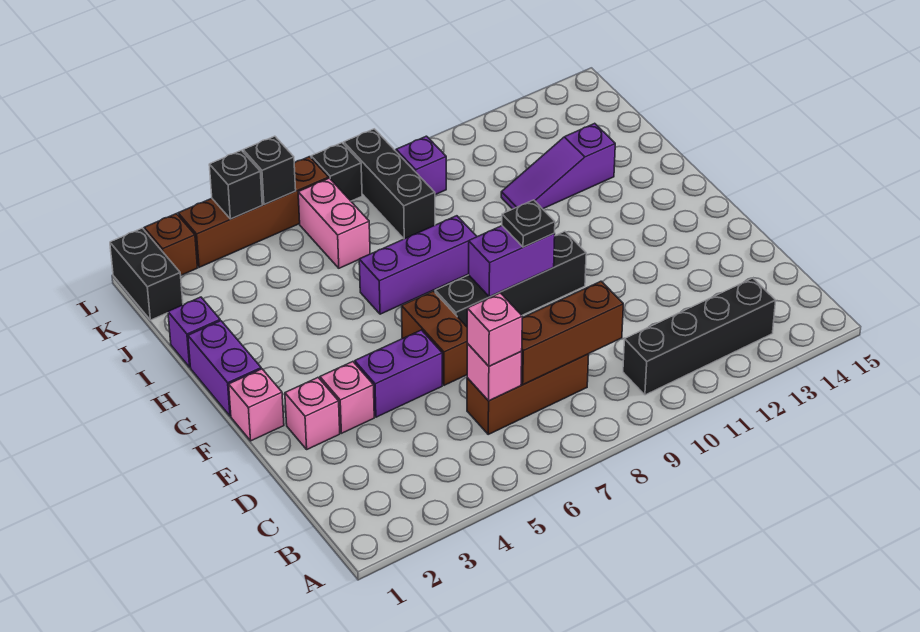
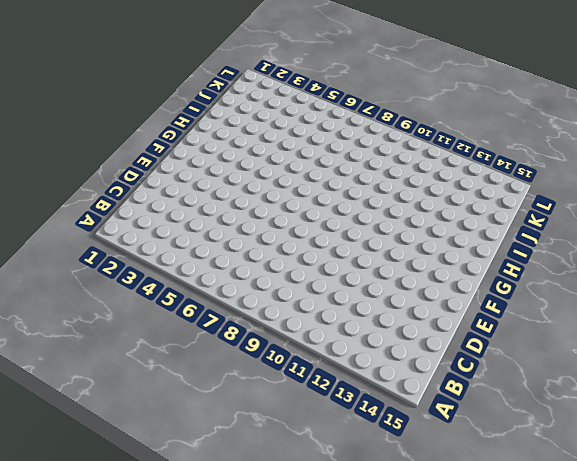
none -> black 1x4 brick [623,278,776,395]
none -> brown 1x3 brick [467,354,589,434]
none -> pink 1x1 brick [285,378,340,449]

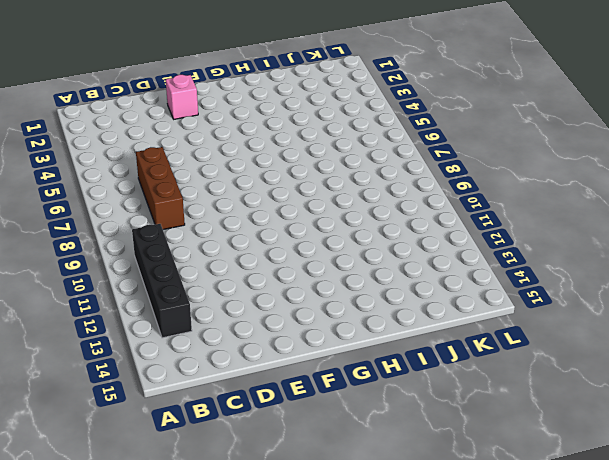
none -> pink 1x1 brick [320,362,374,433]
none -> purple 1x2 brick [355,330,442,417]
none -> brown 1x2 brick [402,291,467,385]

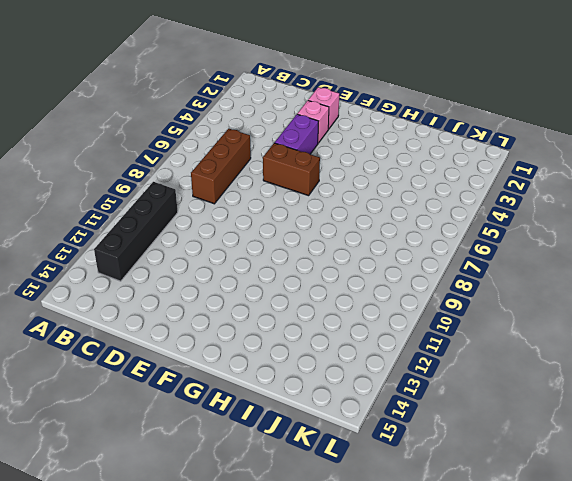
none -> pink 1x1 brick [229,369,284,441]
none -> black 1x4 brick [435,231,586,327]
none -> purple 1x2 brick [188,321,261,416]

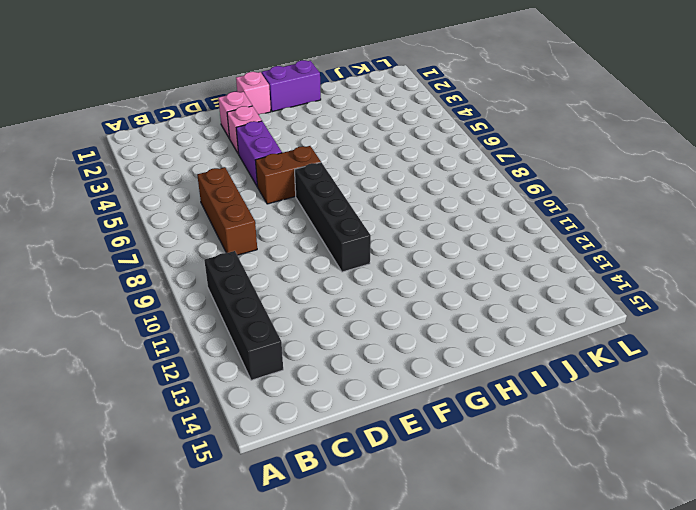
none -> purple 1x3 brick [359,216,477,314]
none -> purple 1x1 brick [168,297,220,367]
none -> purple 1x3 slope [501,123,615,209]

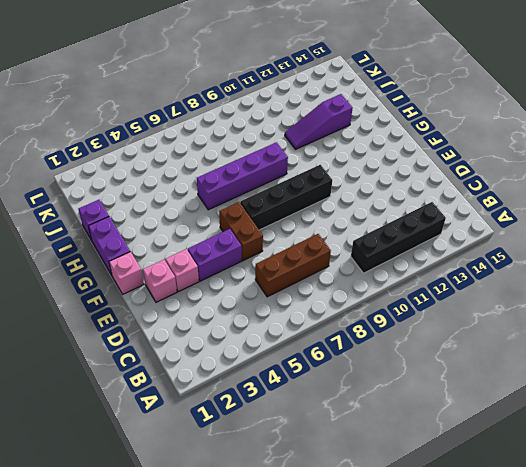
purple 1x4 brick [197,142,288,210] -> purple 1x3 brick [359,216,477,314]
none -> pink 1x2 brick [298,178,370,268]
none -> black 1x3 brick [344,129,435,239]
none -> black 1x2 brick [110,228,183,320]

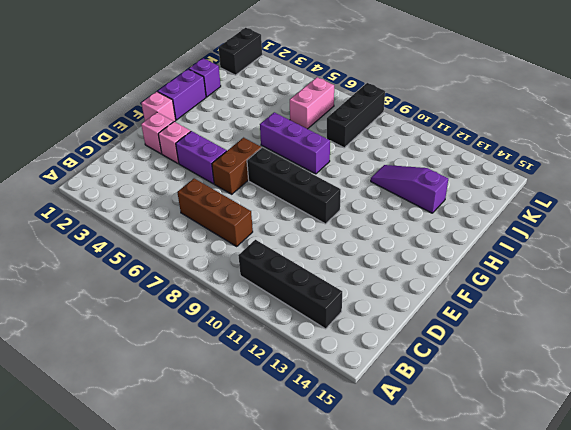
none -> purple 1x1 brick [396,136,446,195]
none -> brown 1x1 brick [144,214,197,275]
none -> brown 1x4 brick [178,157,329,267]

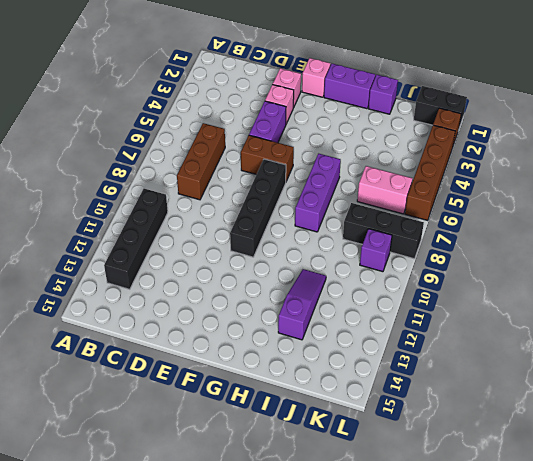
none -> black 1x1 brick [311,143,362,201]
none -> pink 1x1 brick [467,343,522,401]
none -> brown 1x3 brick [521,281,623,385]

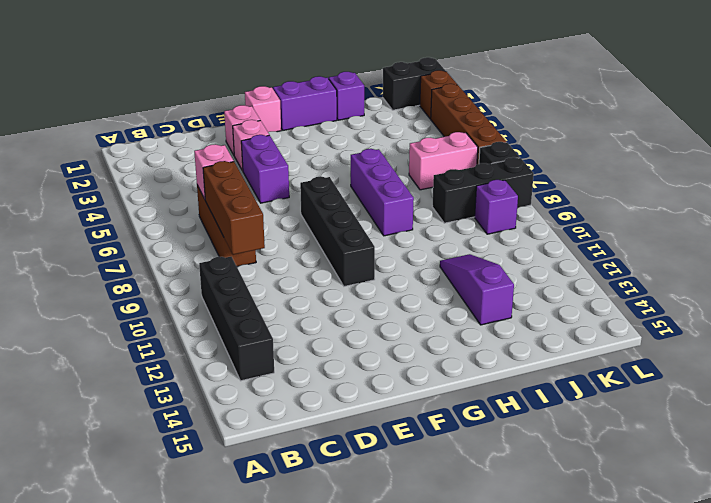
none -> brown 1x2 brick [402,291,467,385]
none -> purple 1x2 brick [469,226,555,297]
none -> black 1x1 brick [209,150,262,219]

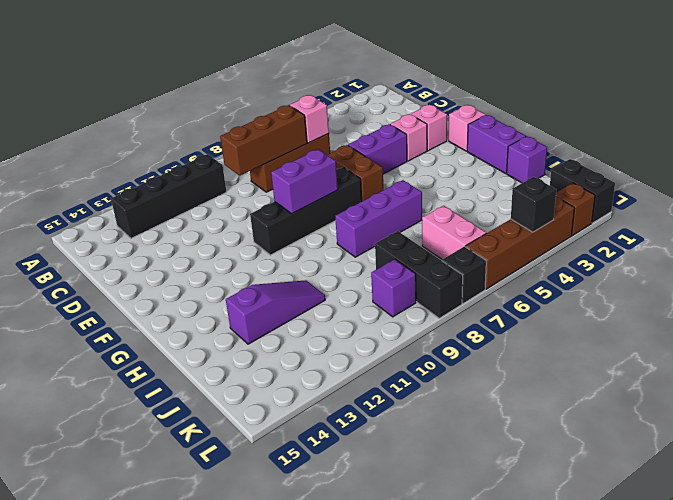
none -> black 1x1 brick [243,136,296,205]
none -> pink 1x1 brick [467,293,522,366]
none -> black 1x1 plate [502,200,555,247]

